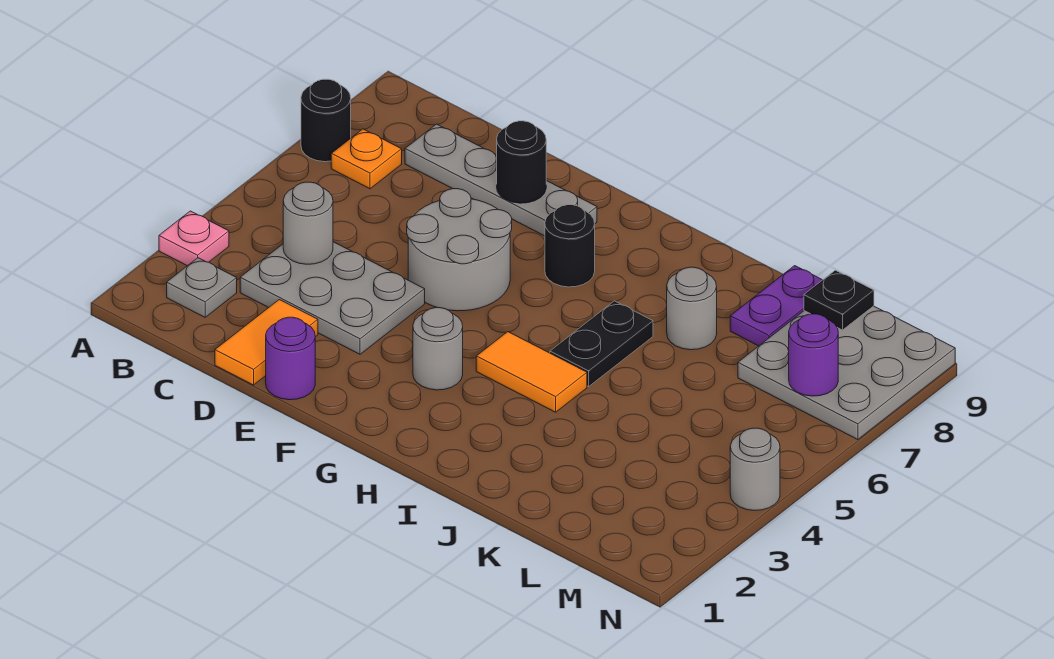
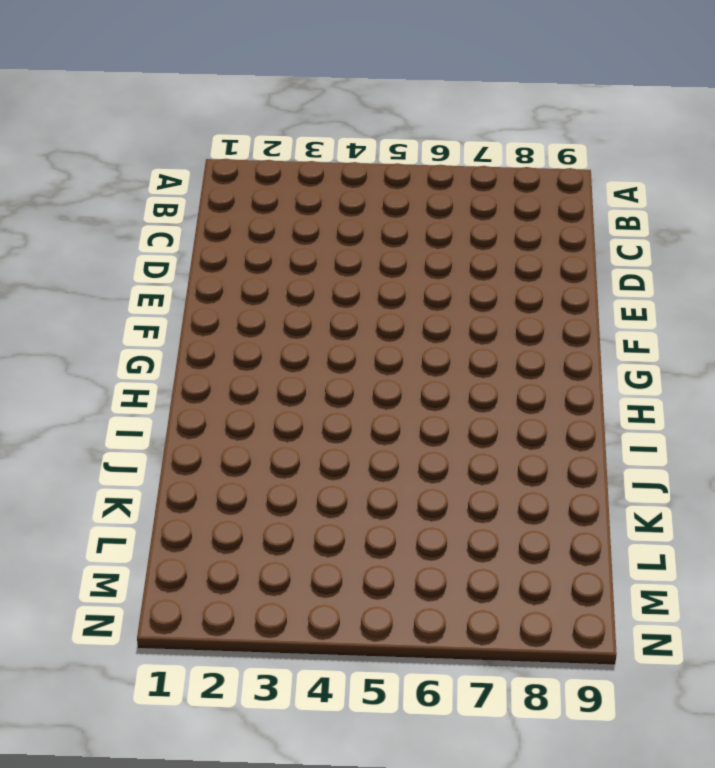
none -> pink 1x1 plate [159,211,229,266]
none -> black 1x1 round brick [301,79,351,162]
none -> grey 1x1 plate [167,258,237,317]

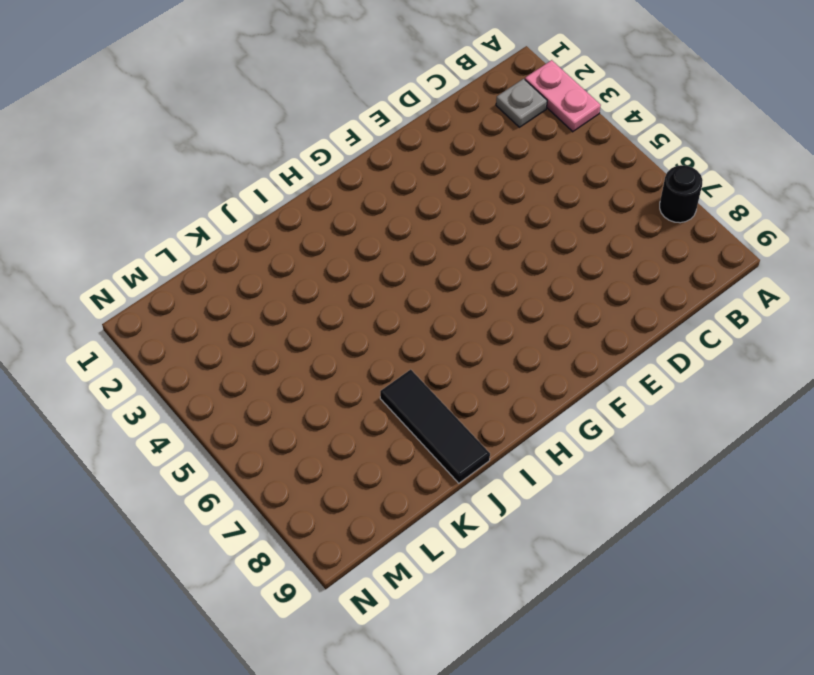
pink 1x2 plate [525,60,601,132] -> pink 1x1 plate [159,211,229,266]
black 1x3 tile [380,369,490,483] -> grey 1x1 round brick [667,267,717,350]
none -> orange 1x1 plate [331,129,402,189]
none -> grey 2x3 plate [240,242,425,354]
none -> grey 1x4 plate [405,124,597,236]

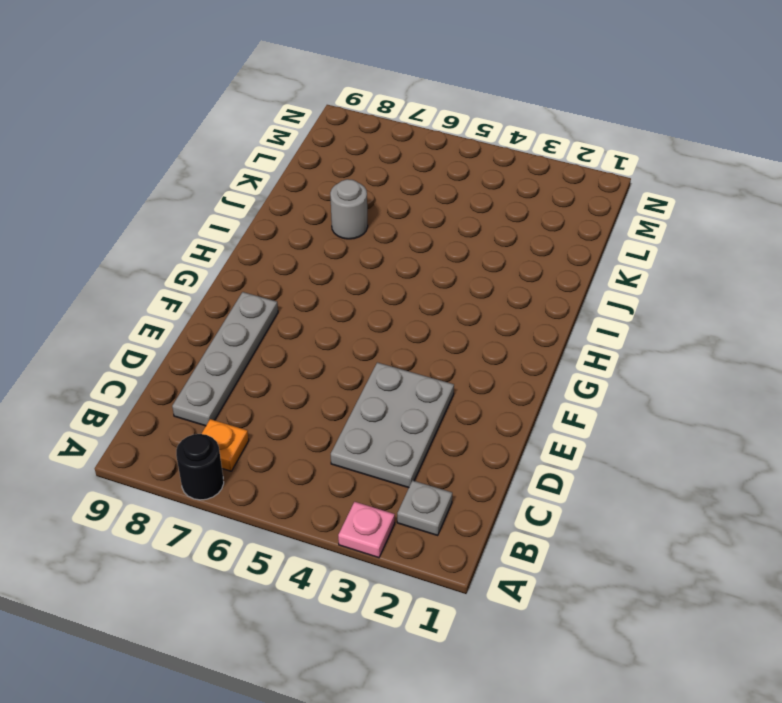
none -> orange 1x2 tile [215,300,318,385]
none -> purple 1x1 round brick [266,317,315,400]
none -> grey 2x2 round brick [407,189,512,311]

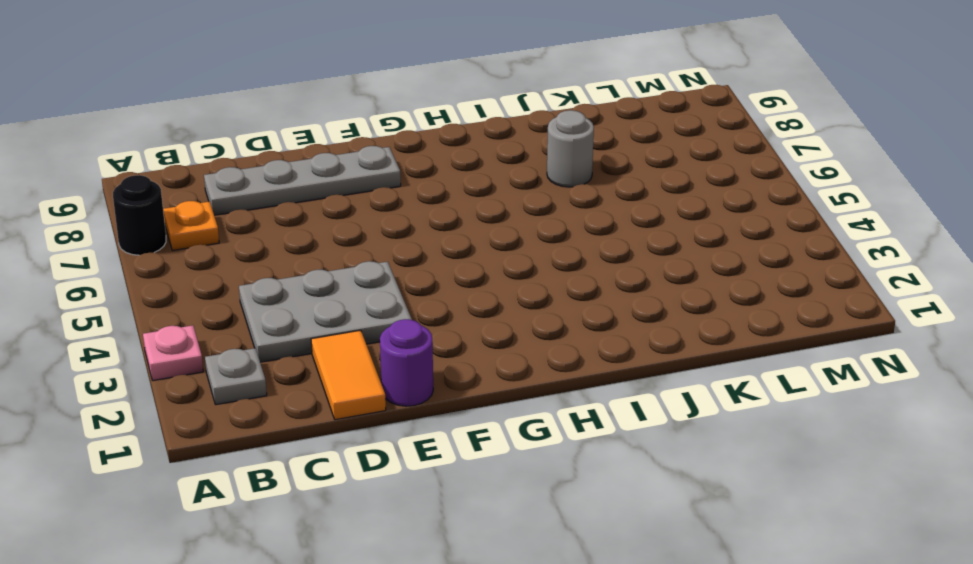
none -> grey 2x2 round brick [407,189,512,311]
none -> grey 1x1 round brick [413,308,463,390]
none -> black 1x1 round brick [545,205,595,287]

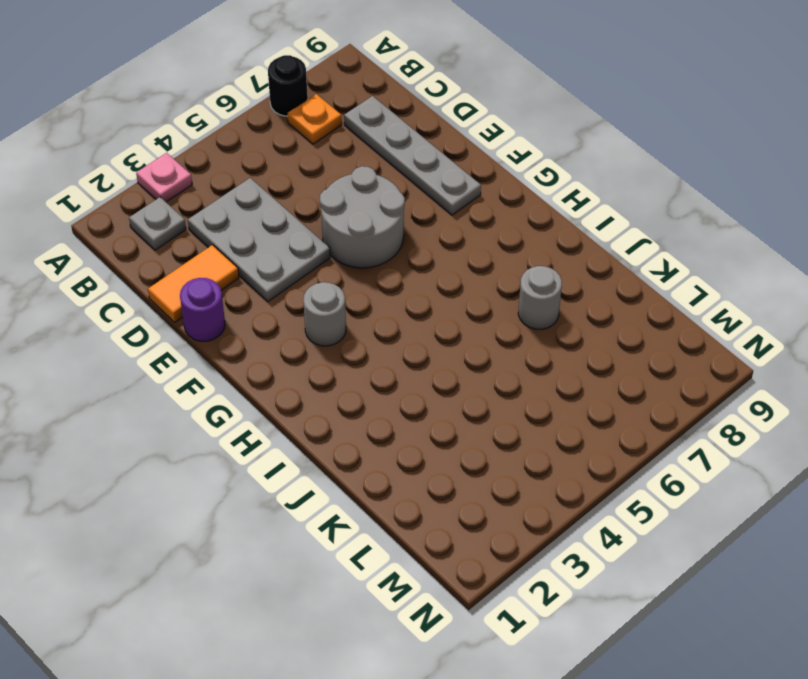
none -> black 1x1 round brick [545,205,595,287]
none -> orange 1x2 tile [476,332,587,412]
none -> black 1x2 plate [550,301,653,386]

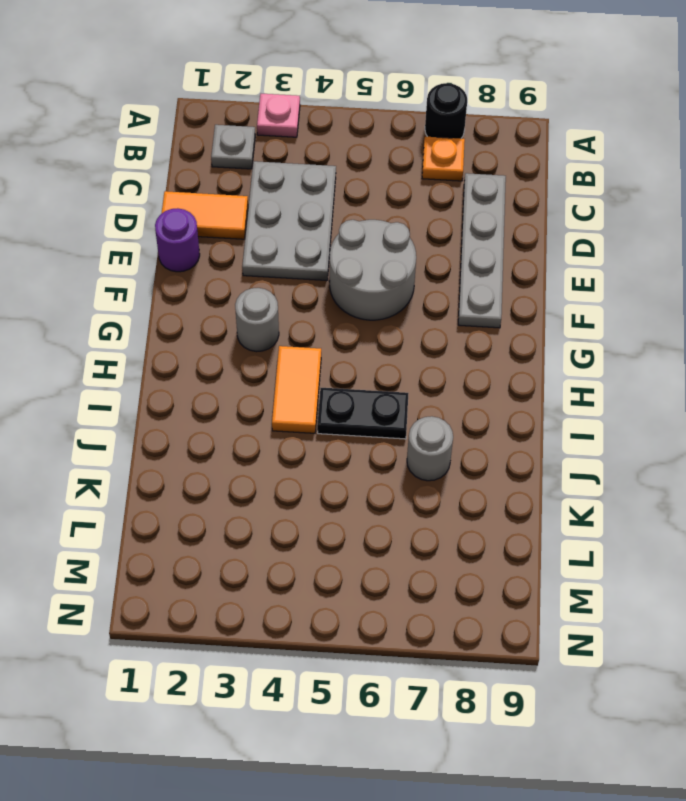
none -> black 1x1 round brick [545,205,595,287]
none -> purple 1x2 plate [730,266,822,346]
none -> grey 3x3 plate [738,306,955,440]

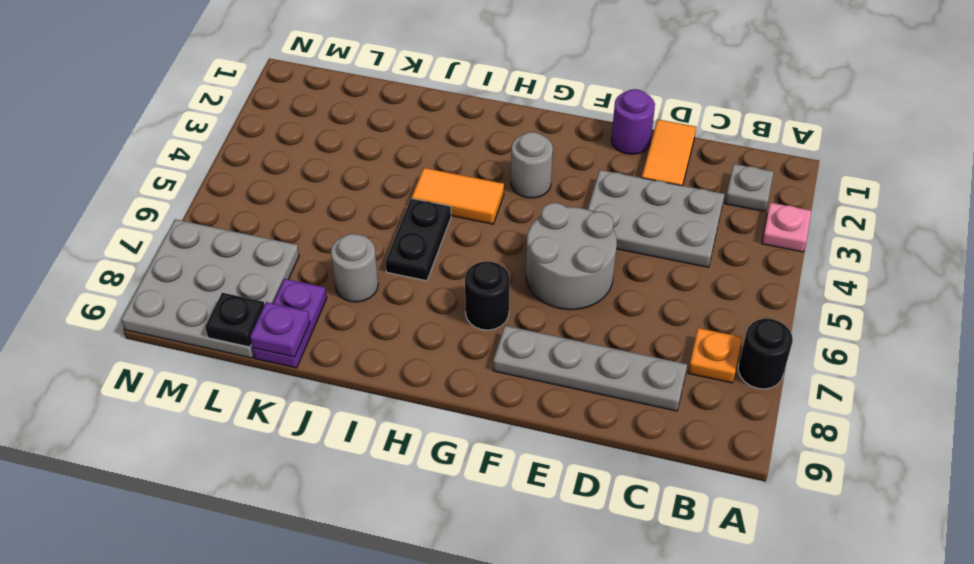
purple 1x1 plate [250,302,310,357] -> none
none -> grey 1x1 round brick [730,428,780,510]
none -> grey 1x1 round brick [283,182,333,264]
none -> black 1x1 round brick [497,121,546,203]

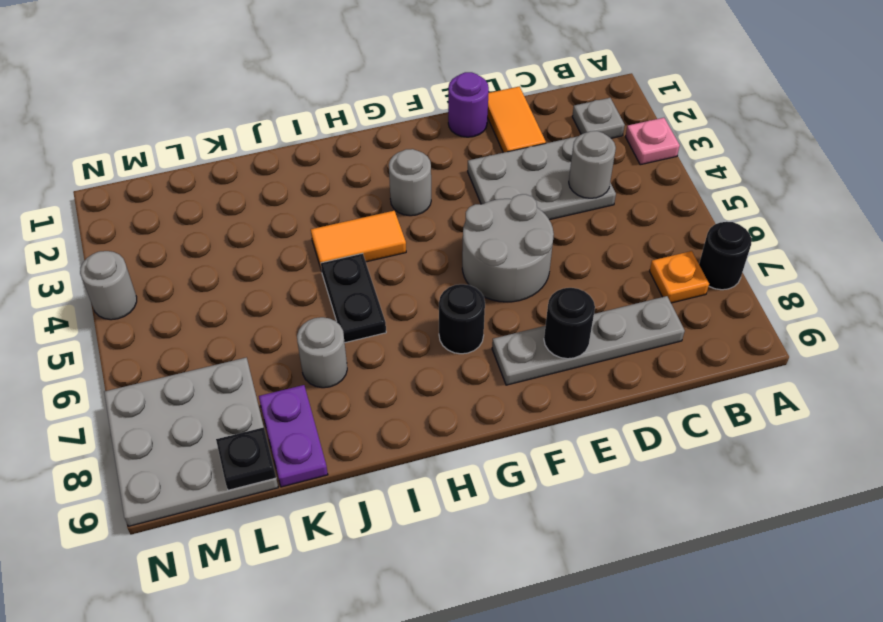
none -> purple 1x1 round brick [789,314,838,396]

